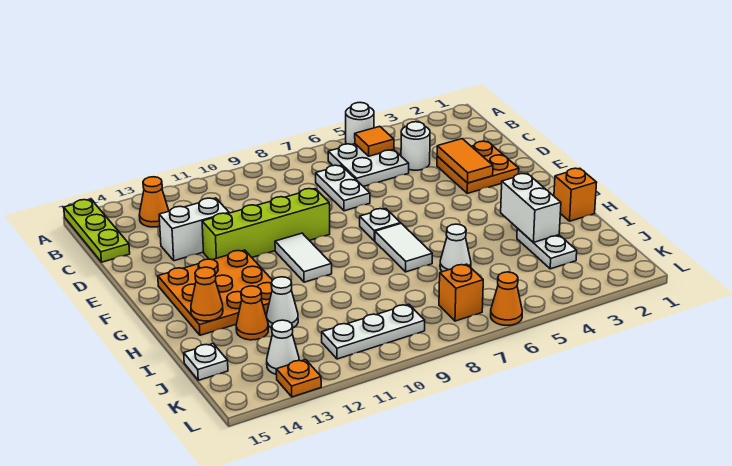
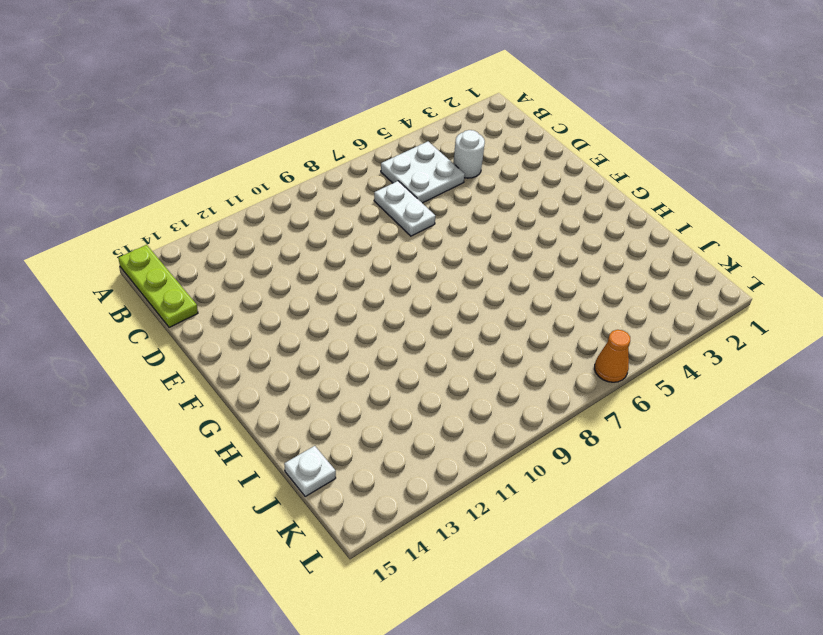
none -> white 1x1 round brick [346,103,374,144]
none -> orange 1x1 cone [139,177,169,227]
none -> orange 2x2 plate [437,141,519,193]

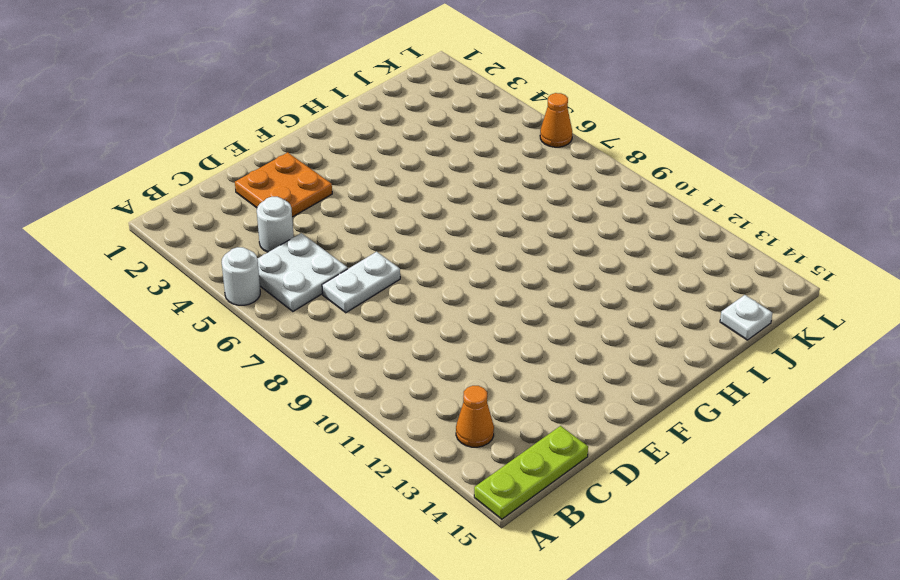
none -> white 1x2 brick [159,198,229,261]
none -> lime 1x4 brick [202,189,330,260]
none -> white 1x1 plate [360,209,401,241]

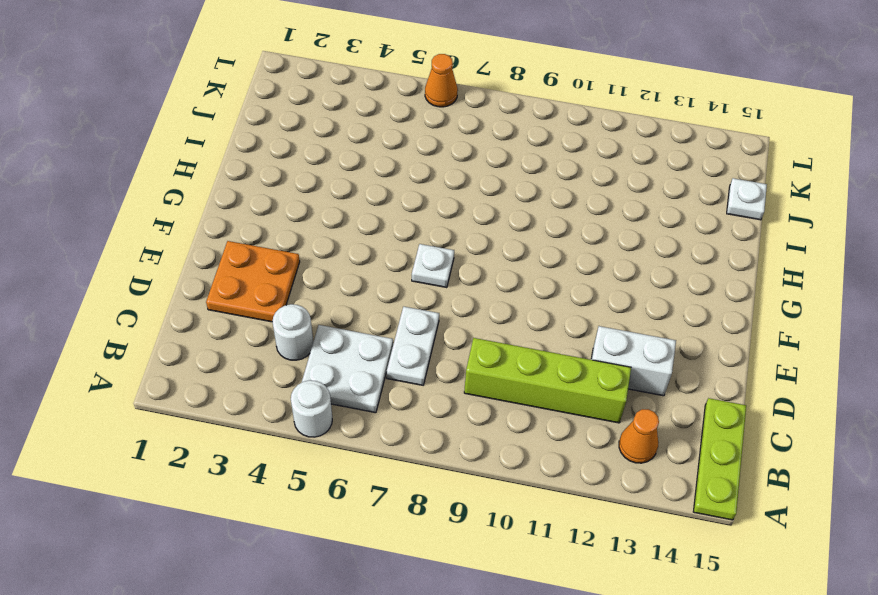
lime 1x4 brick [464,338,631,423] -> lime 1x4 brick moved to [202,189,330,260]
none -> white 1x2 tile [275,233,332,282]
none -> orange 3x3 plate [158,250,273,335]
none -> white 1x2 tile [375,223,432,272]

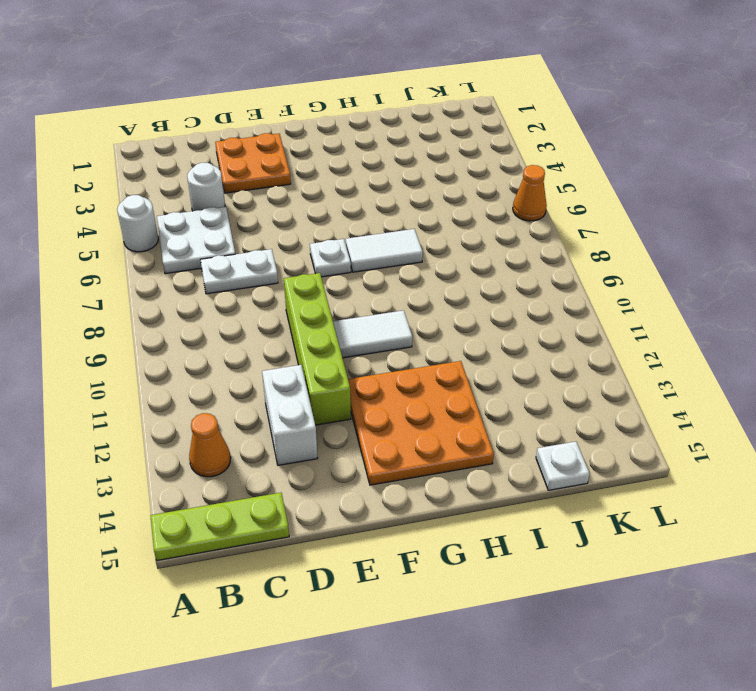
none -> orange 1x1 brick [554,168,597,221]
none -> white 1x2 plate [517,229,577,269]
none -> white 1x1 cone [440,224,471,272]

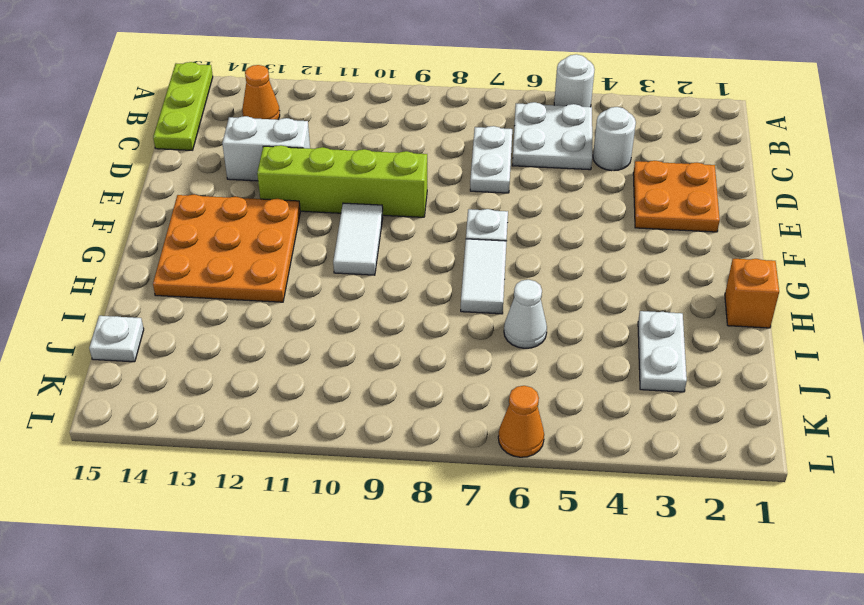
none -> white 1x1 cone [267,277,298,328]
none -> orange 1x1 cone [236,286,268,340]
none -> orange 1x1 brick [439,264,483,321]

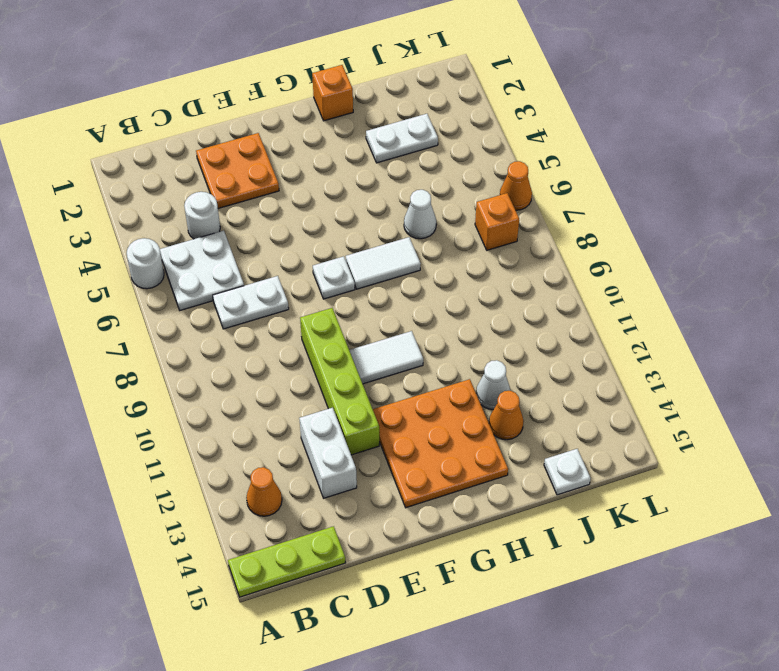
none -> white 1x3 plate [322,304,425,359]
none -> white 1x1 cone [267,320,299,374]
none -> orange 1x1 plate [276,359,321,397]

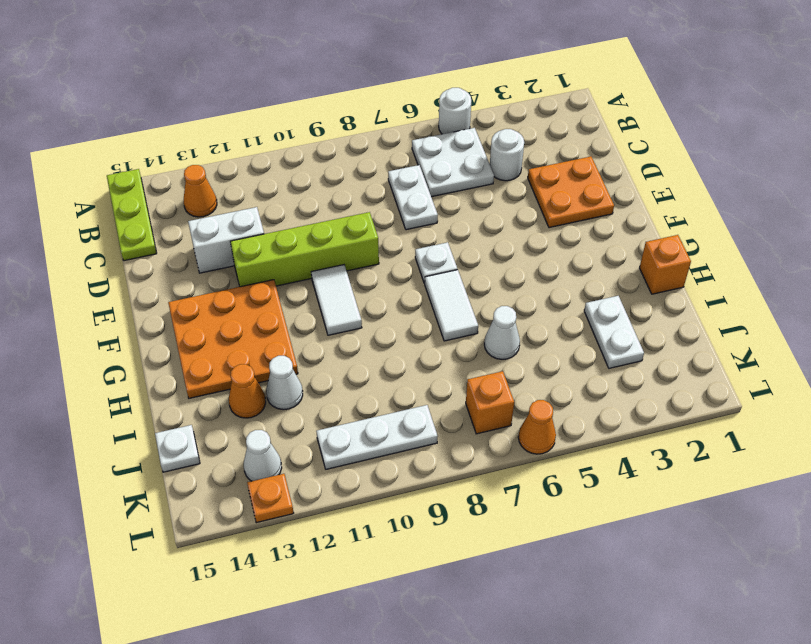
none -> orange 1x1 tile [355,126,394,156]
none -> orange 1x2 tile [437,139,493,183]
none -> white 1x2 brick [501,174,561,242]

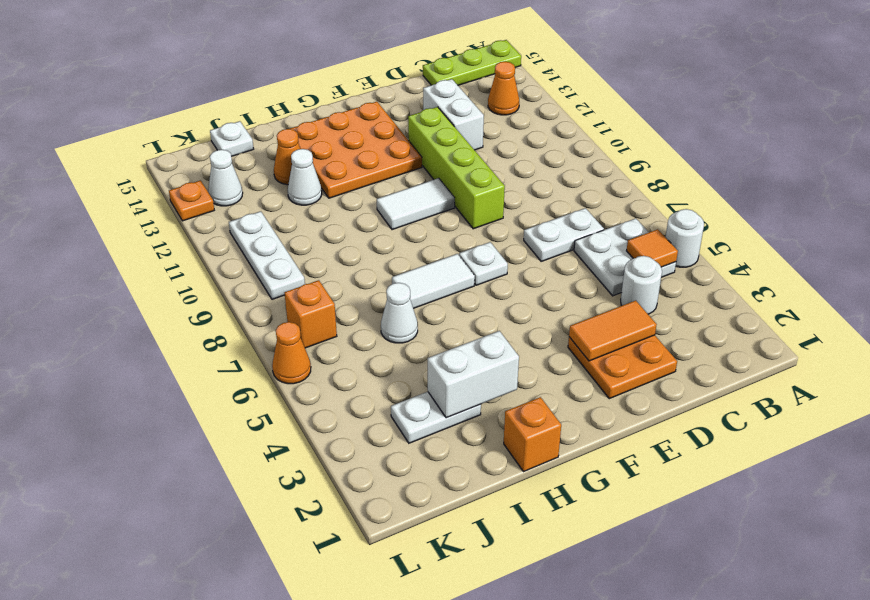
none -> orange 1x1 cone [191,267,223,321]

